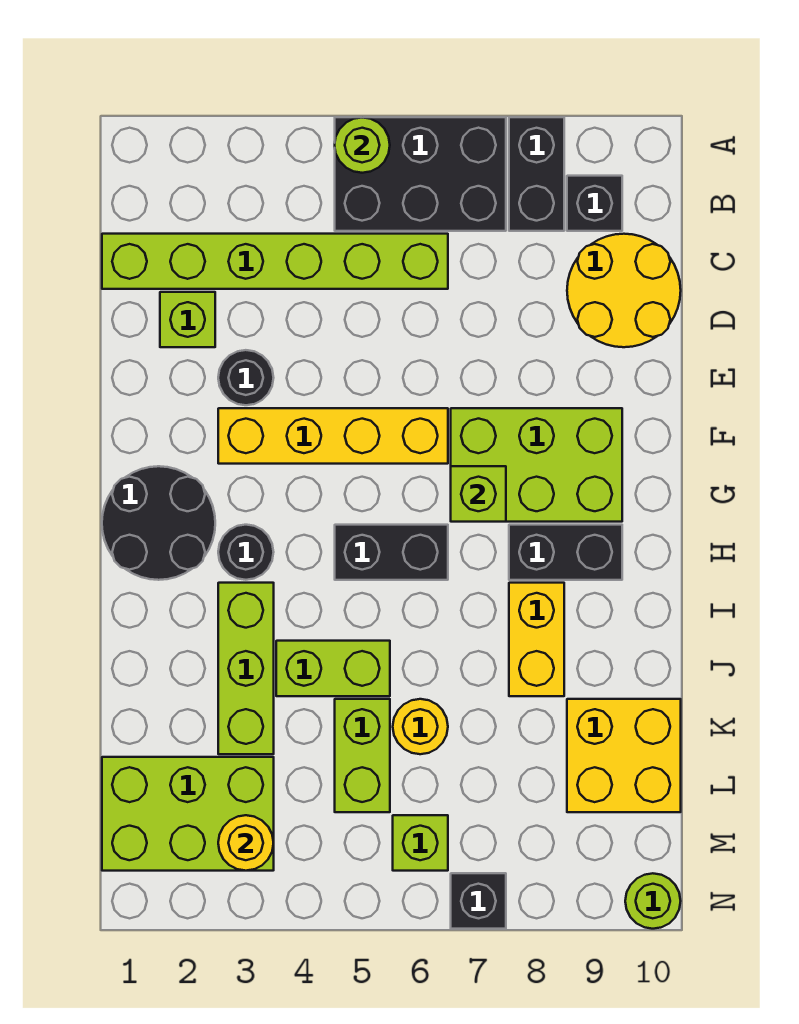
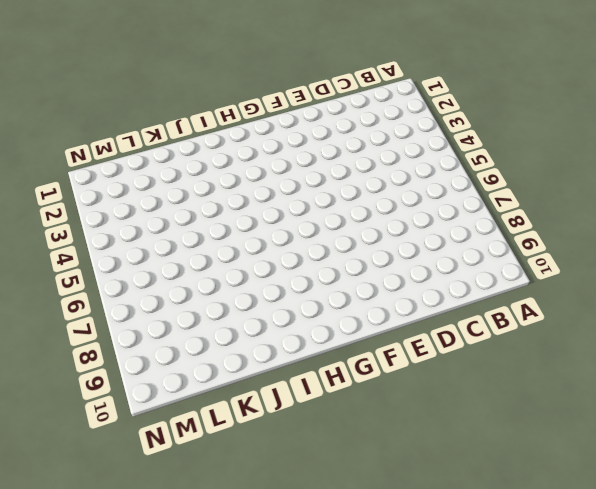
none -> black 2x3 brick [335,117,506,231]
none -> black 1x2 brick [509,117,564,231]
none -> black 1x1 brick [567,176,622,231]

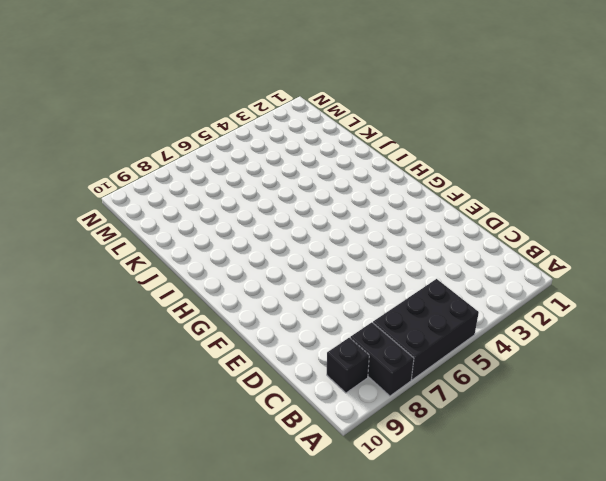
none -> lime 1x6 brick [102,234,448,289]
none -> yellow 2x2 round brick [567,234,681,347]
none -> lime 1x1 brick [160,292,215,347]

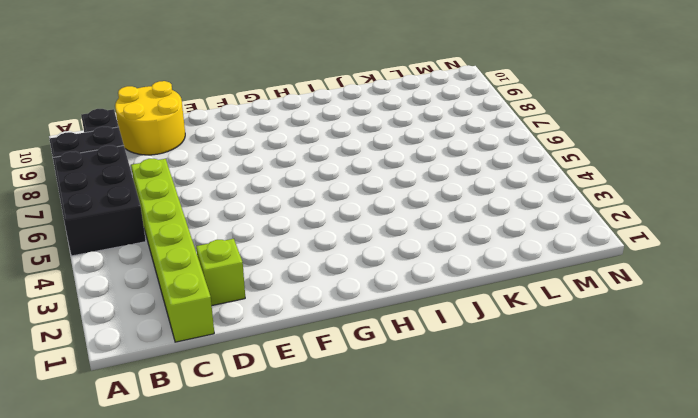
none -> black 1x1 round brick [218,350,274,405]
none -> yellow 1x4 brick [218,408,448,464]
none -> lime 2x3 brick [451,408,622,522]

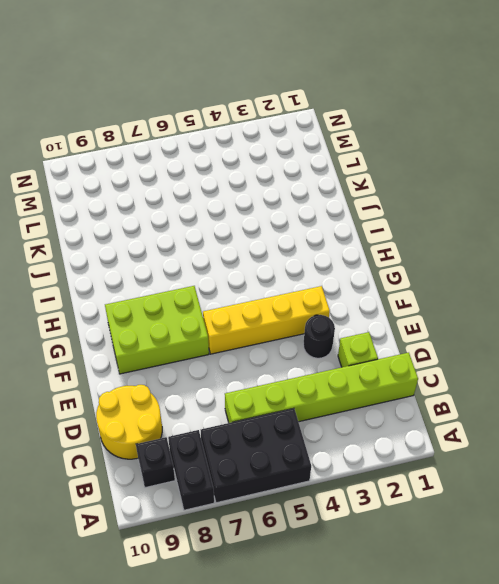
none -> black 2x2 round brick [102,466,215,580]
none -> black 1x1 round brick [218,525,274,580]
none -> black 1x2 brick [335,525,448,580]

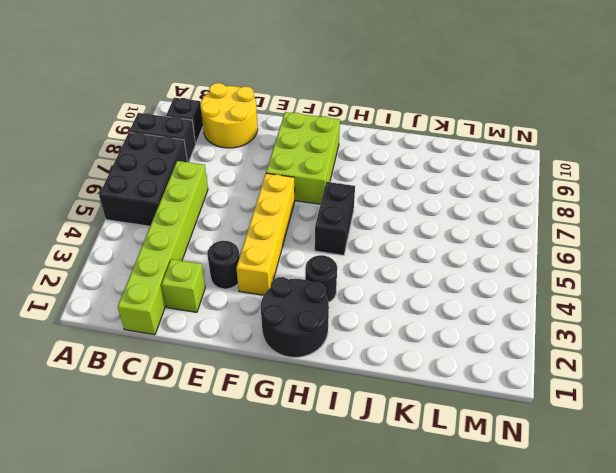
none -> black 1x2 brick [509,525,622,580]
none -> lime 1x3 brick [218,583,274,754]
none -> yellow 1x2 brick [509,583,564,696]

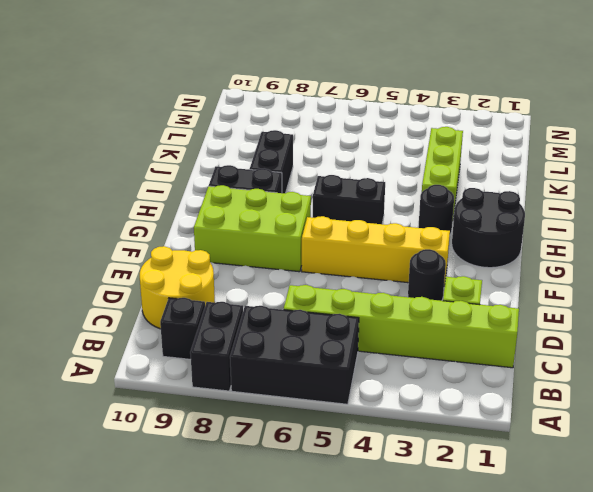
black 1x2 brick [250,130,293,193] -> yellow 1x2 brick [509,583,564,696]
none -> lime 1x2 brick [276,641,390,696]
none -> lime 1x2 brick [335,699,390,812]
none -> yellow 1x1 round brick [393,699,448,754]

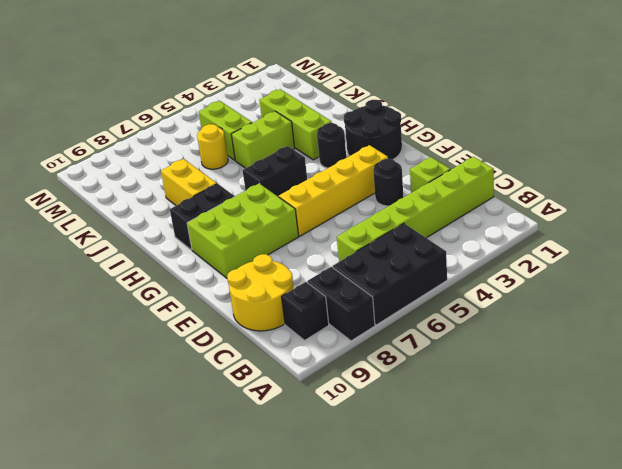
none -> yellow 2x2 brick [567,699,681,812]
none -> lime 2x3 brick [102,757,274,871]
none -> lime 1x1 brick [393,815,448,871]

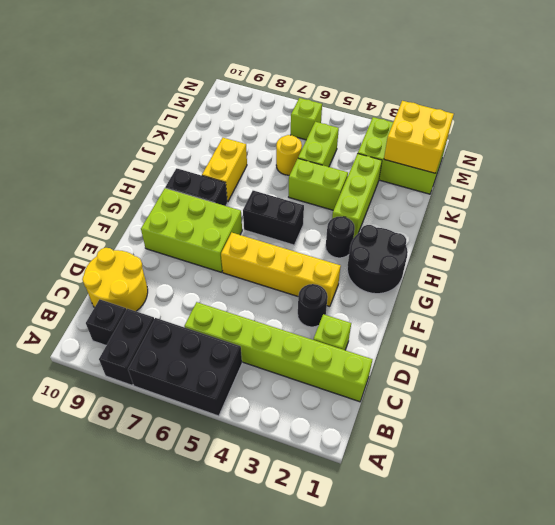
yellow 2x2 brick [384,101,454,173] -> yellow 2x2 brick moved to [567,699,681,812]
none -> black 1x1 brick [451,873,506,929]
none -> lime 1x1 round brick [625,873,681,929]
none -> lime 1x1 round brick [335,117,390,173]

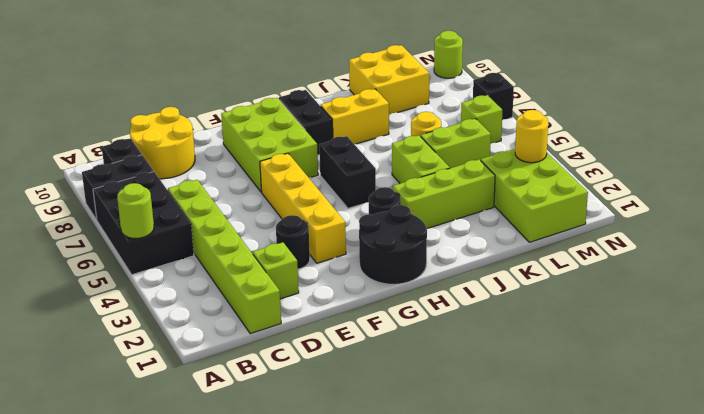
none -> lime 1x1 brick [451,466,506,522]

